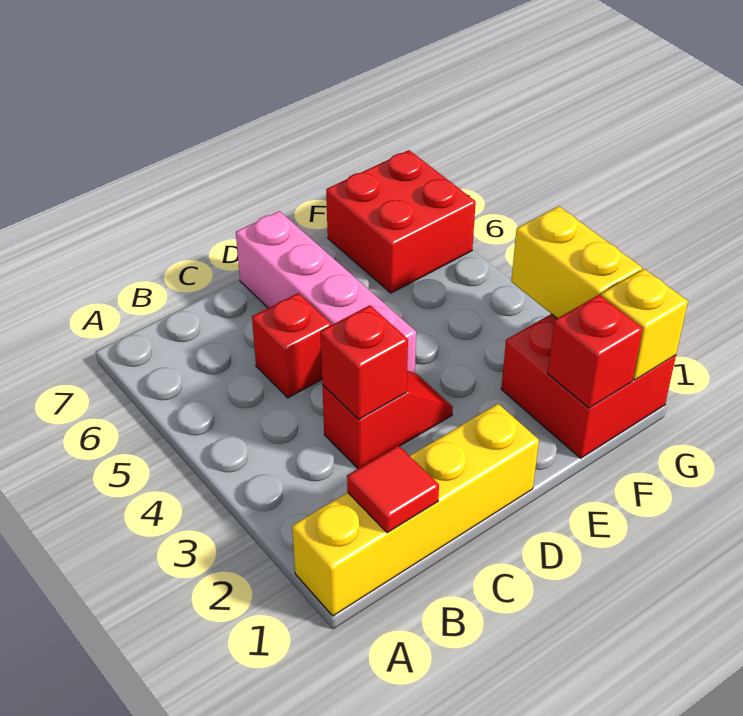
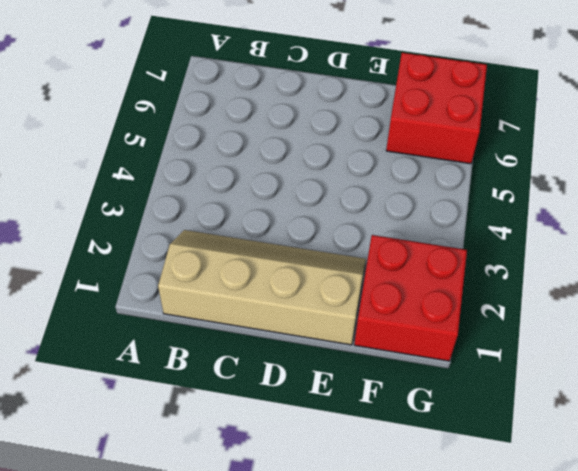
tan 2x4 slope [158,230,366,345] -> yellow 1x4 brick [292,404,539,616]
none -> red 1x2 slope [322,371,453,469]
none -> red 1x1 brick [252,293,332,398]

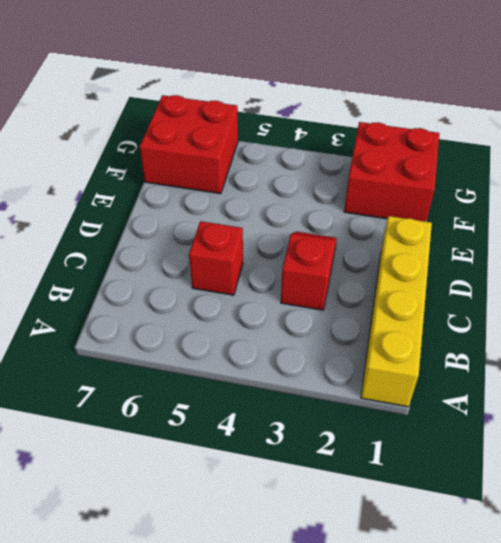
none -> pink 1x4 brick [236,211,416,373]
none -> red 1x1 tile [347,445,439,533]

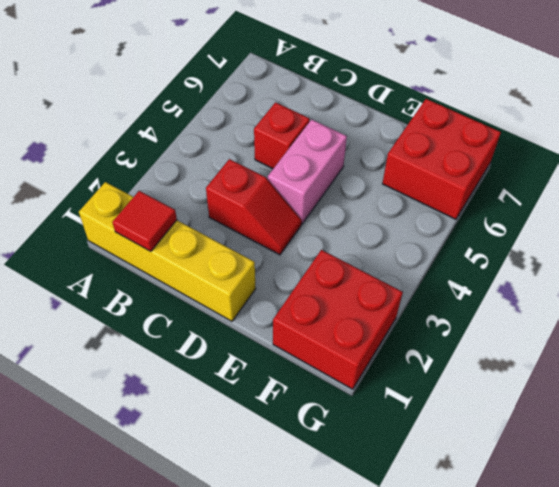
pink 1x2 brick [268,120,347,224] -> pink 1x4 brick [236,211,416,373]
none -> red 1x1 brick [321,305,408,419]
none -> red 1x1 brick [548,295,643,408]

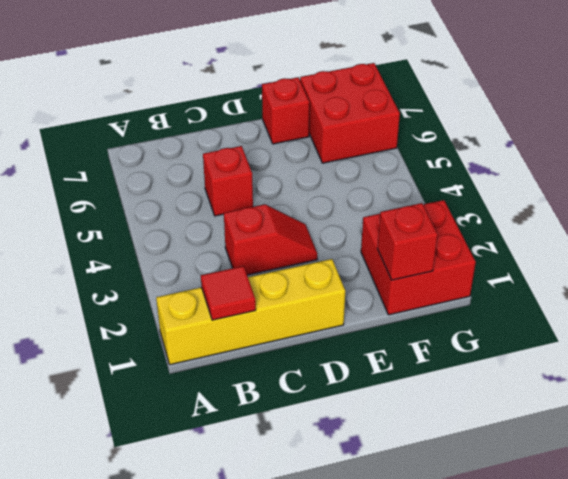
red 1x1 brick [262,77,310,144] -> red 1x1 brick moved to [321,305,408,419]
none -> pink 1x4 brick [236,211,416,373]
none -> yellow 1x1 brick [601,269,688,380]

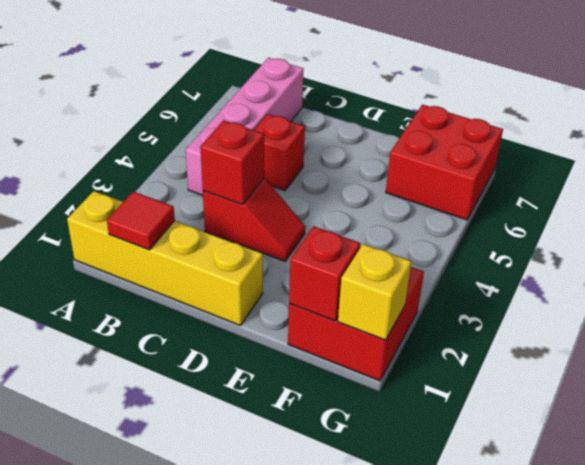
pink 1x4 brick [186,58,304,195] -> pink 1x4 brick moved to [236,211,416,373]
none -> yellow 1x2 brick [511,206,642,318]

